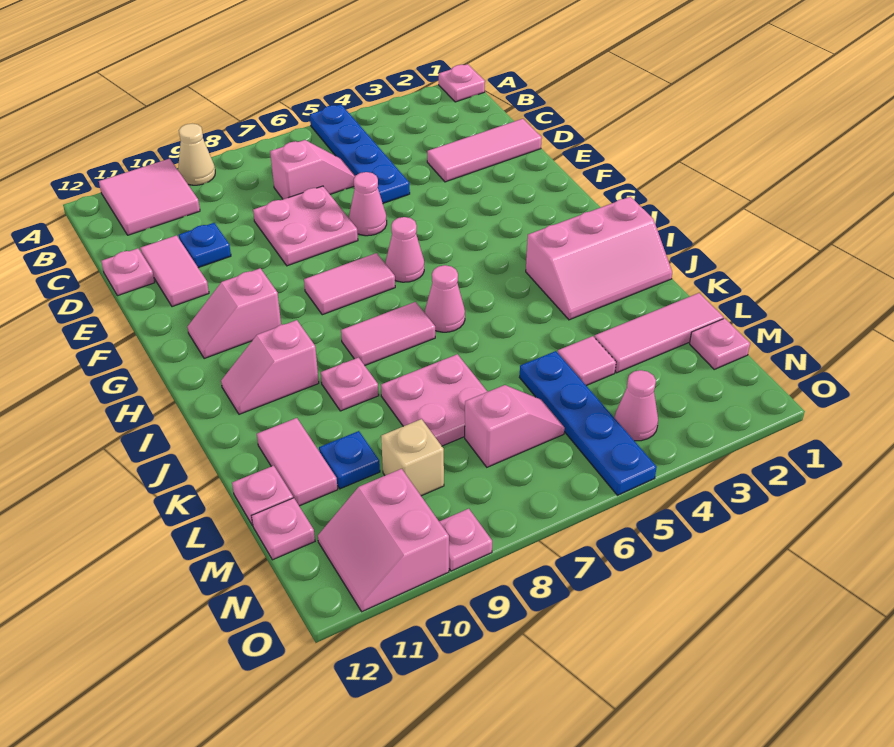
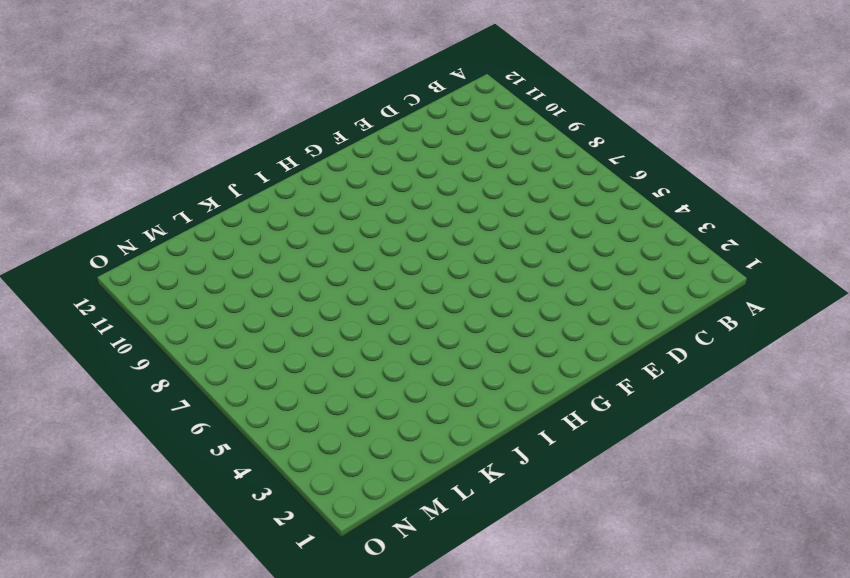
none -> pink 1x1 plate [439,64,485,102]
none -> blue 1x4 plate [310,104,410,203]
none -> tan 1x1 cone [178,124,215,185]
none -> pink 2x2 tile [99,159,200,235]

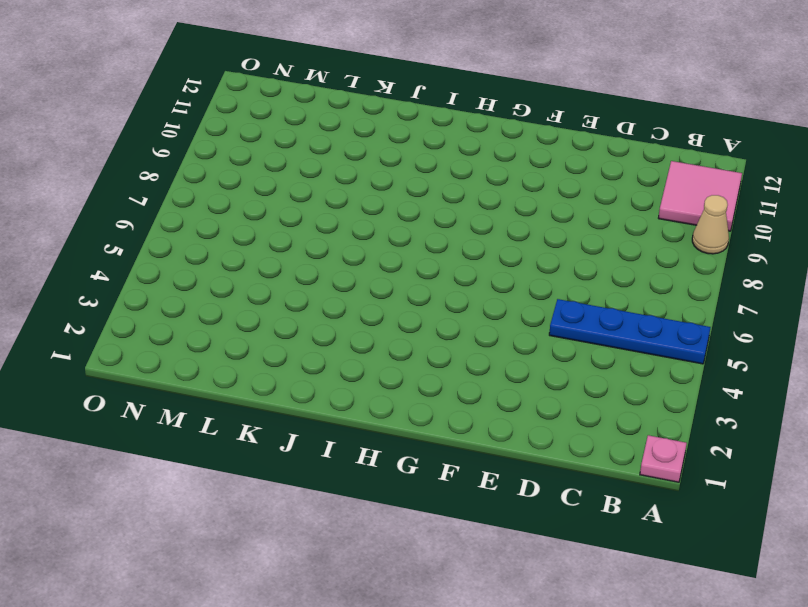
none -> pink 1x2 slope [270,140,355,199]
none -> pink 1x3 tile [427,119,542,182]
none -> pink 2x2 plate [253,186,358,266]
none -> blue 1x1 plate [179,223,231,268]

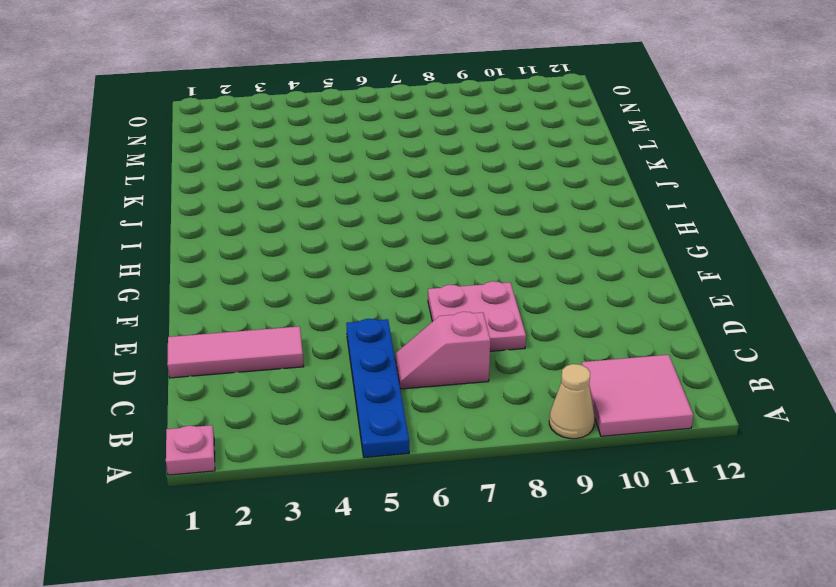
none -> blue 1x1 plate [179,223,231,268]
none -> pink 1x2 tile [140,235,209,307]
none -> pink 1x1 plate [101,248,155,296]
none -> pink 1x1 cone [349,172,387,236]

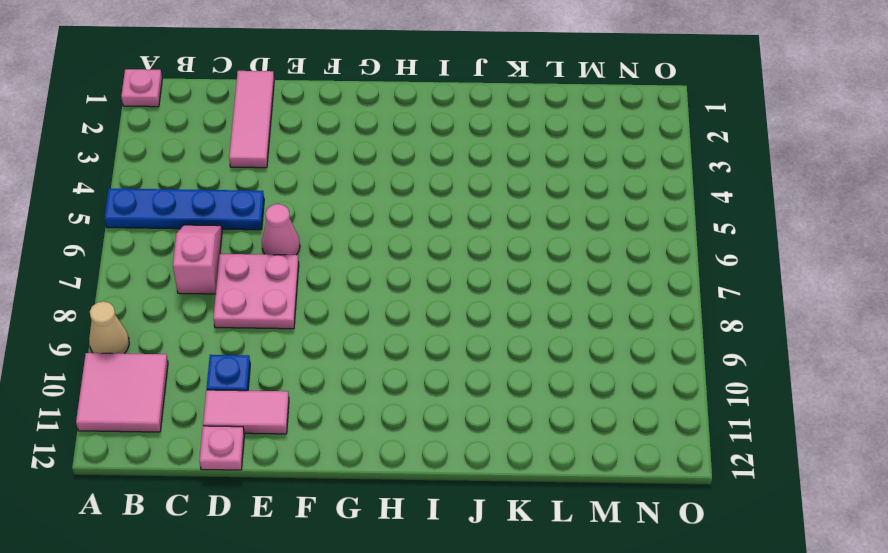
none -> pink 1x1 cone [386,217,424,282]
none -> pink 1x2 tile [304,253,395,315]
none -> pink 1x2 slope [187,268,281,359]
none -> pink 2x3 slope [526,197,672,320]

